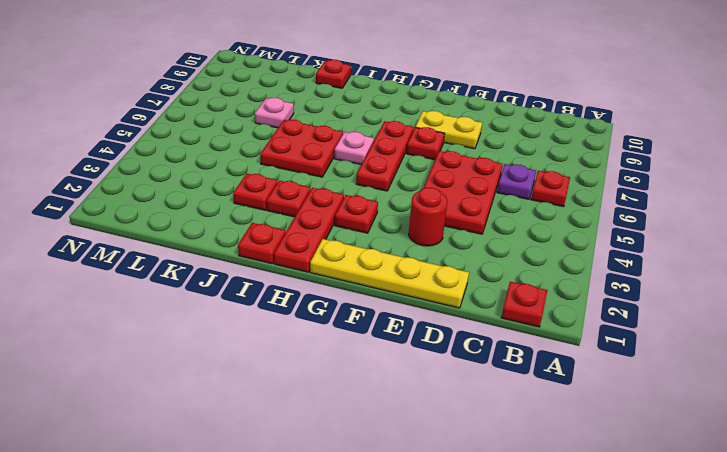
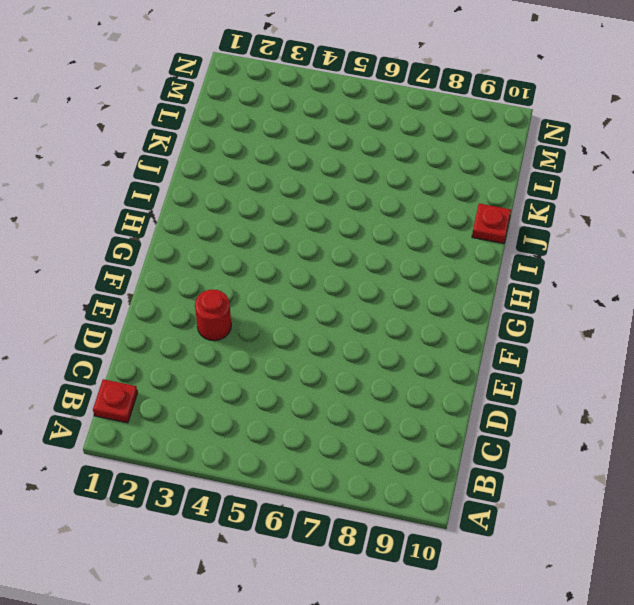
none -> red 1x1 plate [531,171,570,207]
none -> purple 1x1 plate [497,164,536,199]
none -> yellow 1x4 plate [310,239,469,308]

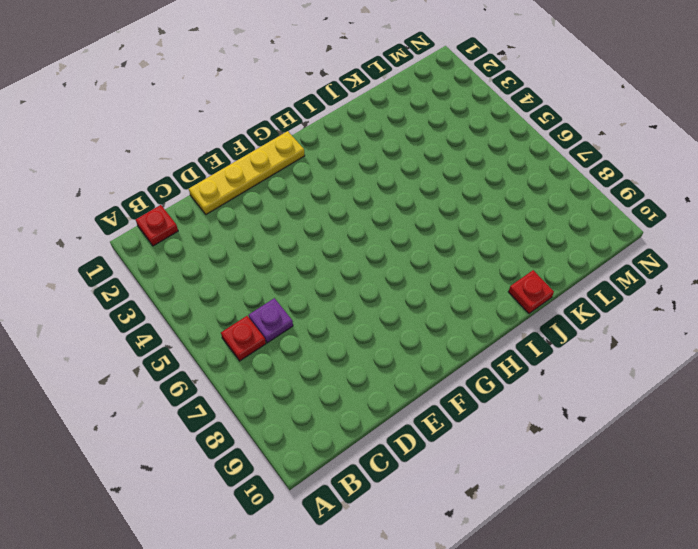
none -> red 2x3 plate [423,151,503,234]
none -> red 1x1 round brick [409,188,447,246]
none -> yellow 1x2 plate [416,111,482,149]

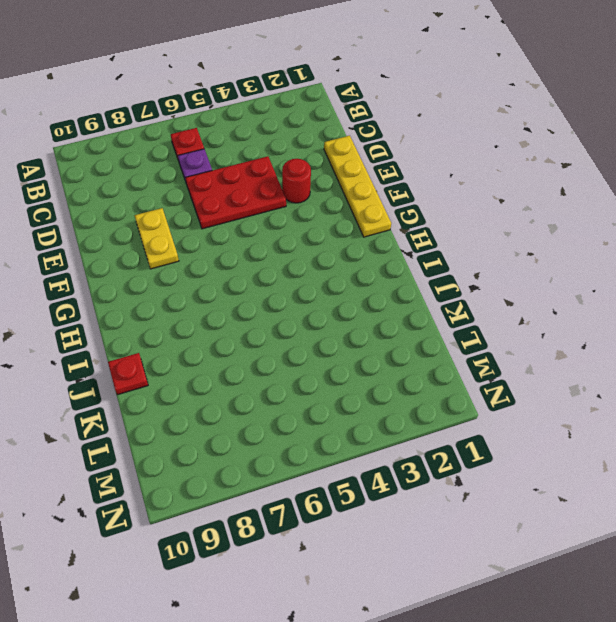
none -> red 1x1 plate [501,282,547,327]
none -> red 1x1 plate [407,127,445,160]
none -> red 1x1 plate [335,195,378,233]

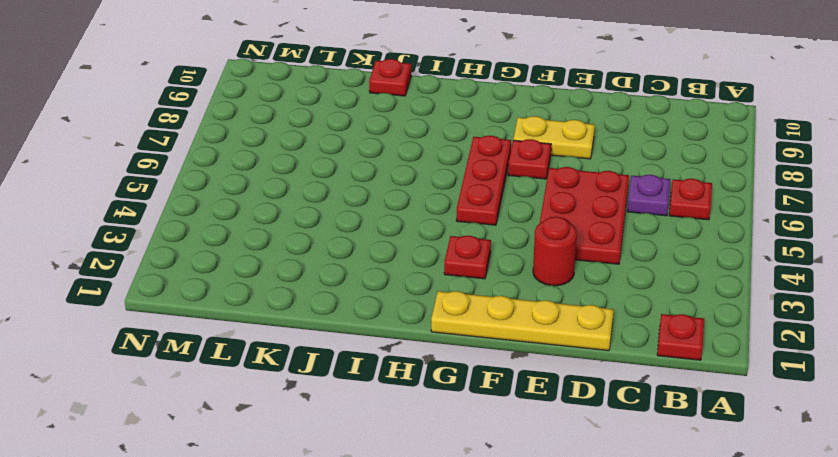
none -> red 1x3 plate [274,188,344,272]
none -> pink 1x1 plate [335,132,374,165]
none -> red 1x1 plate [238,223,285,264]

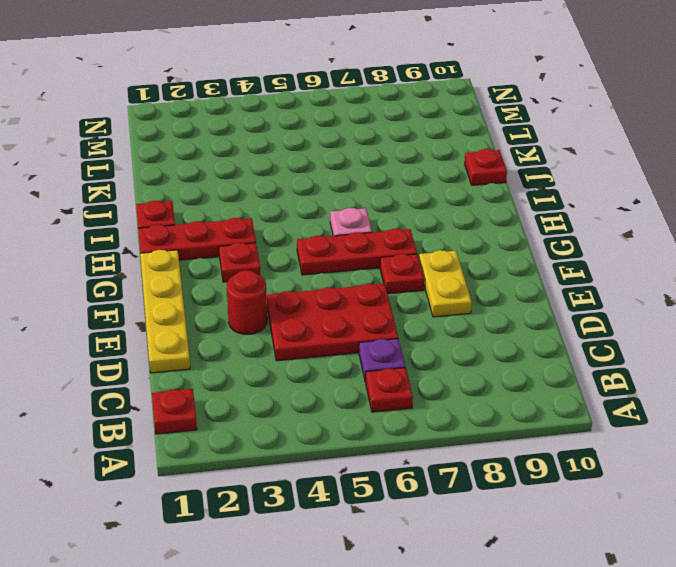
none -> red 1x1 plate [267,181,310,217]
none -> red 2x2 plate [260,120,343,177]
none -> red 1x1 plate [233,173,278,210]

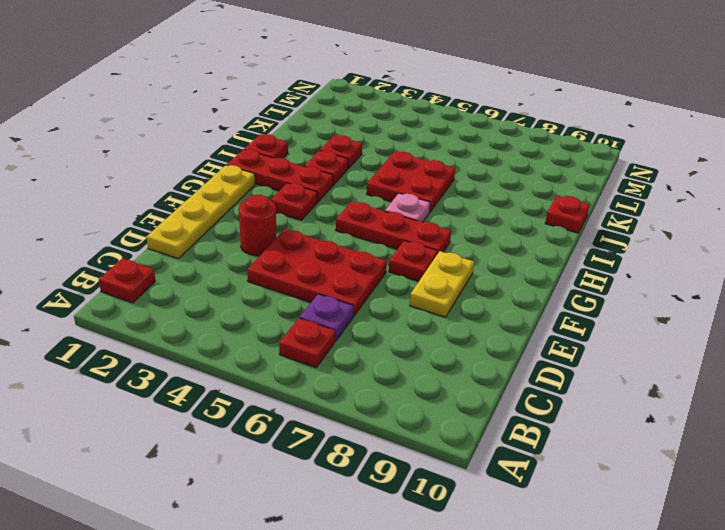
none -> pink 1x1 plate [255,98,294,128]

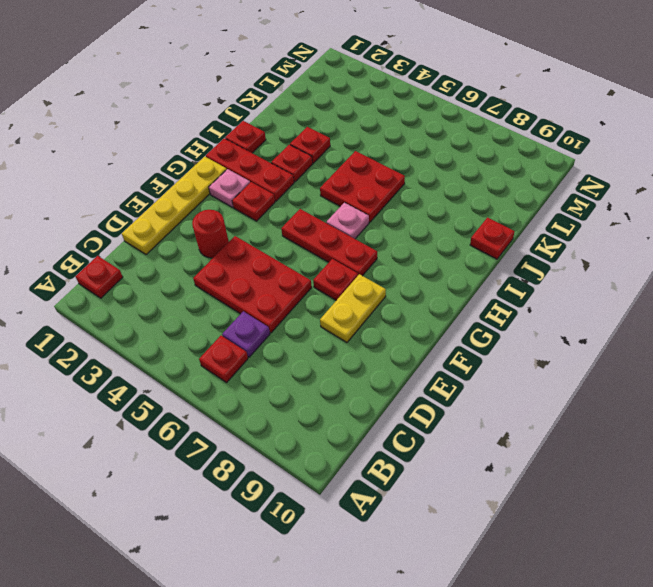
pink 1x1 plate [209,169,250,207] -> pink 1x1 plate moved to [255,98,294,128]

